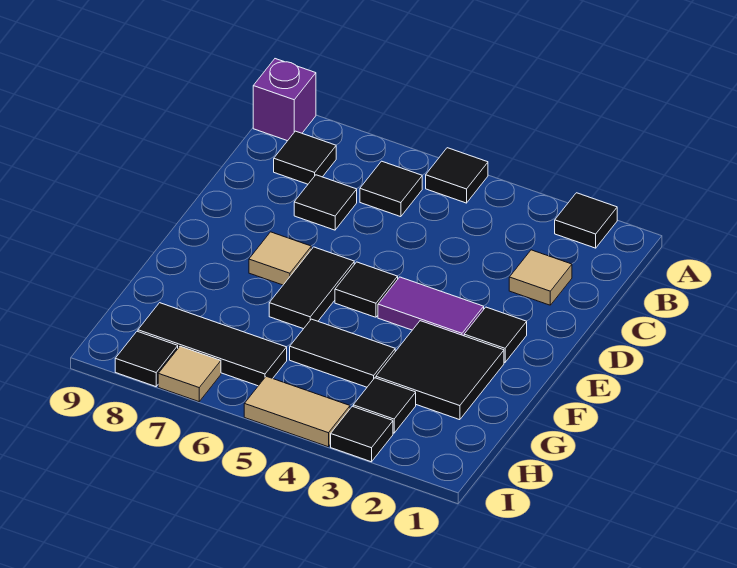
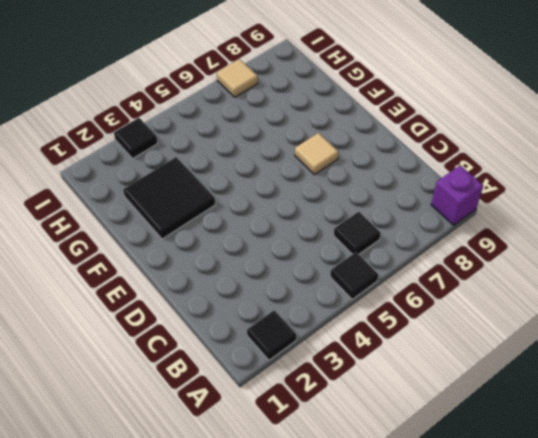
none -> black 1x1 tile [274,131,336,184]
none -> tan 1x1 tile [509,250,572,305]
none -> black 1x1 tile [294,175,357,230]

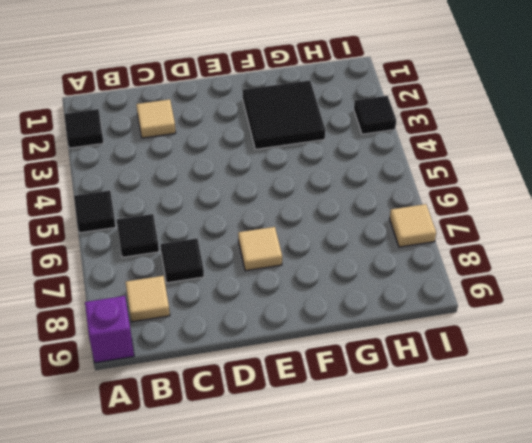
tan 1x1 tile [126,276,170,322] -> black 1x1 tile [274,131,336,184]
none -> black 1x1 tile [464,307,527,362]
none -> purple 1x2 tile [378,277,484,336]
none -> black 1x1 tile [335,262,398,317]

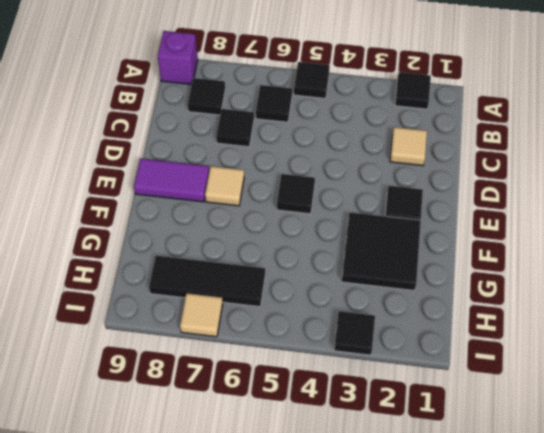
purple 1x2 tile [134,159,209,202] -> purple 1x2 tile moved to [378,277,484,336]
none -> black 1x2 tile [269,247,354,329]
none -> black 1x2 tile [290,319,395,387]
none -> black 1x1 tile [353,378,416,433]

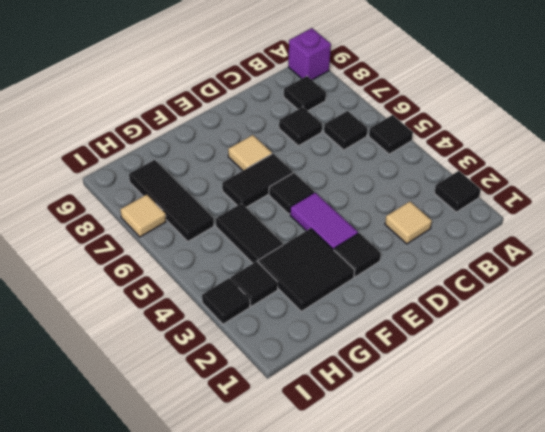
none -> tan 1x2 tile [244,376,350,447]
none -> black 1x1 tile [115,331,178,387]

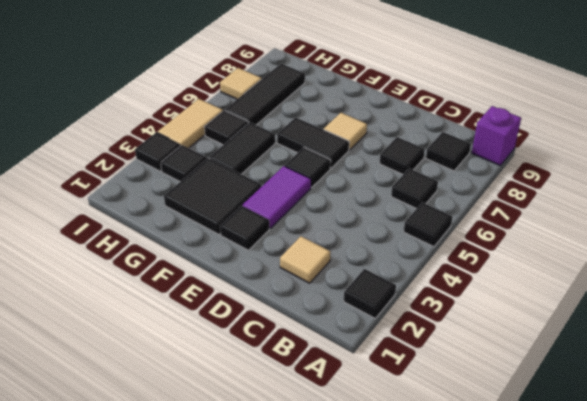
black 1x1 tile [204,110,249,145] -> black 1x1 tile moved to [115,331,178,387]

